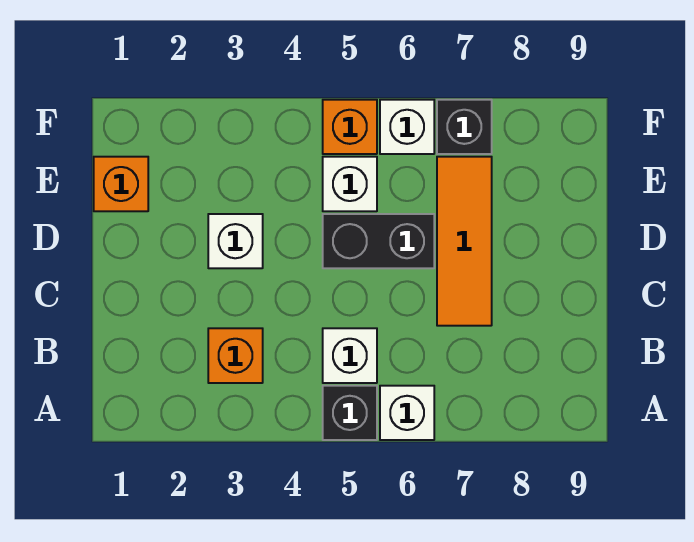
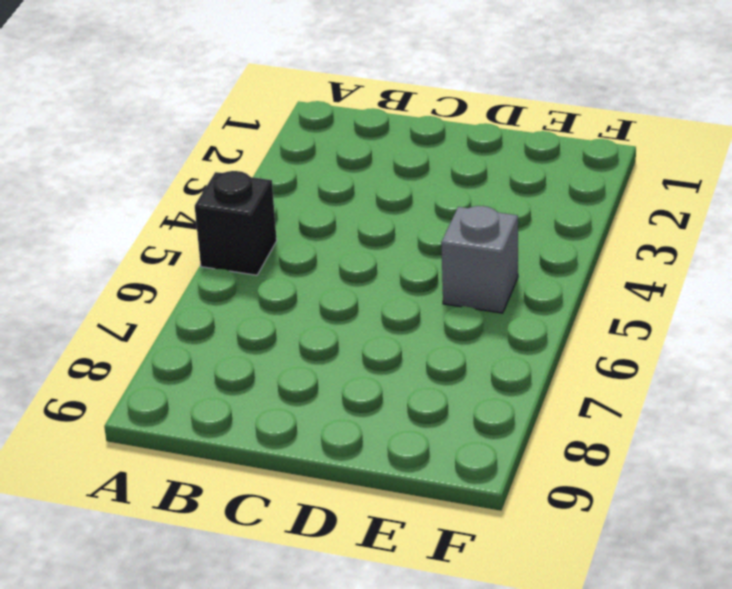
grey 1x1 brick [441,206,518,313] -> white 1x1 brick [323,157,377,211]
none -> white 1x1 brick [380,386,434,440]
none -> orange 1x1 brick [208,328,263,383]
none -> white 1x1 brick [323,328,377,383]

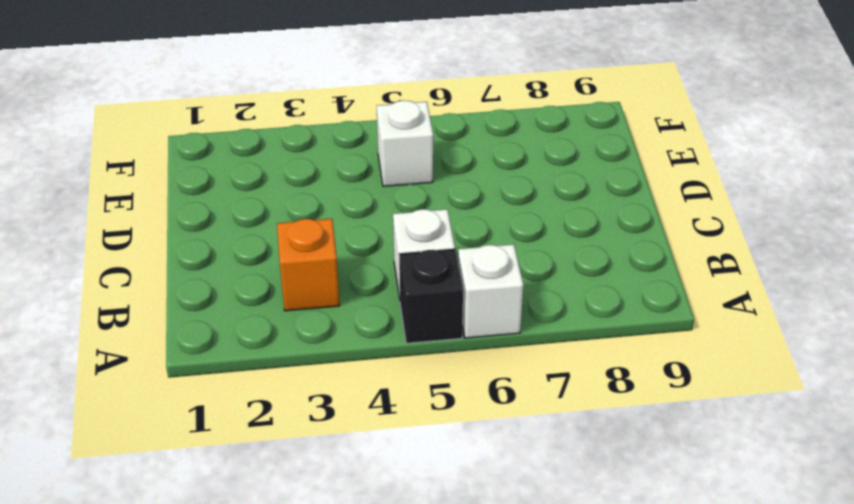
none -> orange 1x3 tile [437,157,492,326]
none -> white 1x1 brick [208,214,263,268]
none -> black 1x2 brick [323,214,434,268]

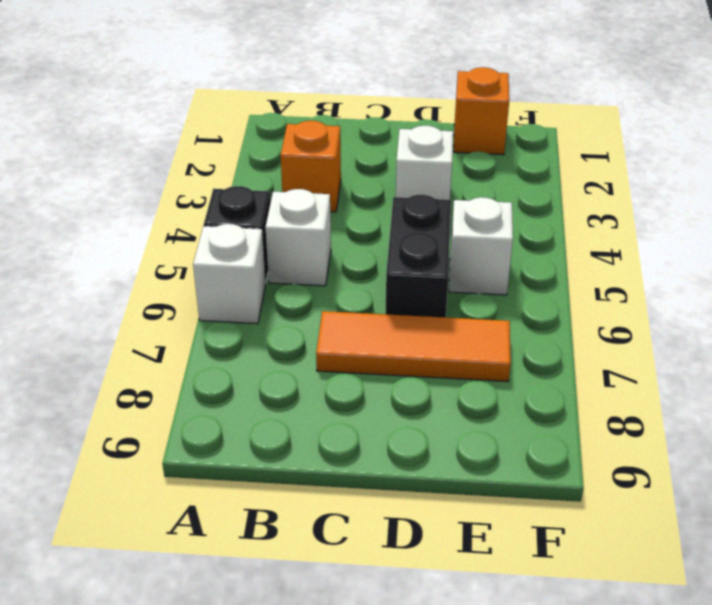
none -> orange 1x1 brick [323,100,377,154]
none -> white 1x1 brick [380,100,434,154]
none -> black 1x1 brick [437,100,492,154]

